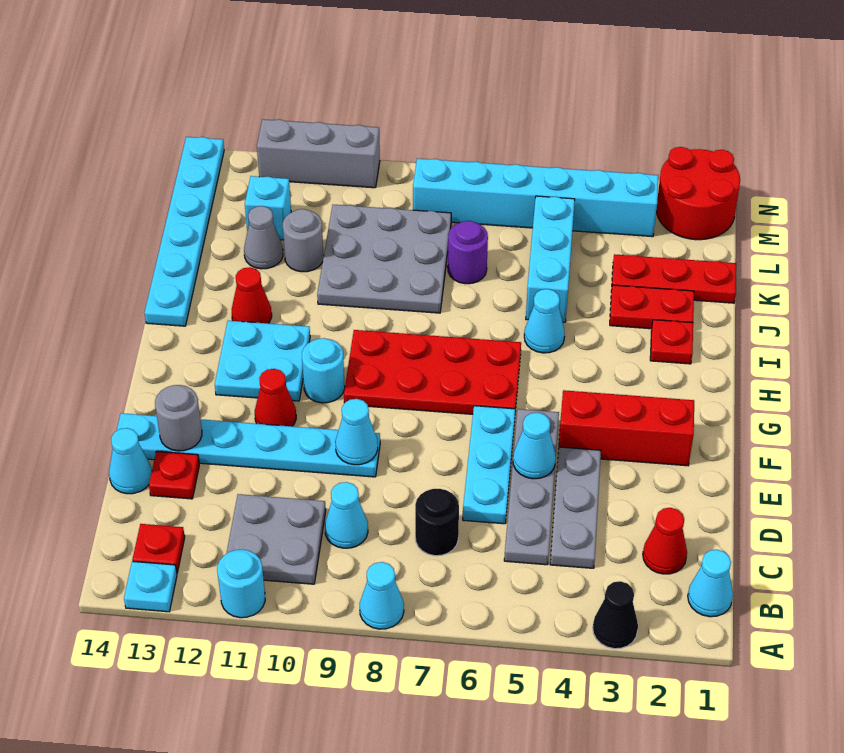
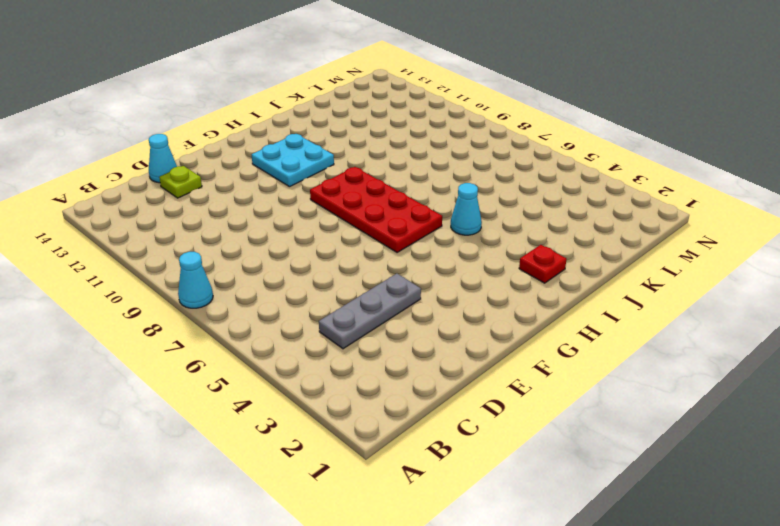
lime 1x1 plate [159,166,202,198] -> red 1x1 plate [149,451,199,499]
none -> black 1x1 cone [593,581,638,649]
none -> cyan 1x1 round brick [217,549,265,618]
none -> cyan 1x1 plate [124,561,177,612]
none -> cyan 1x1 cone [688,550,733,617]

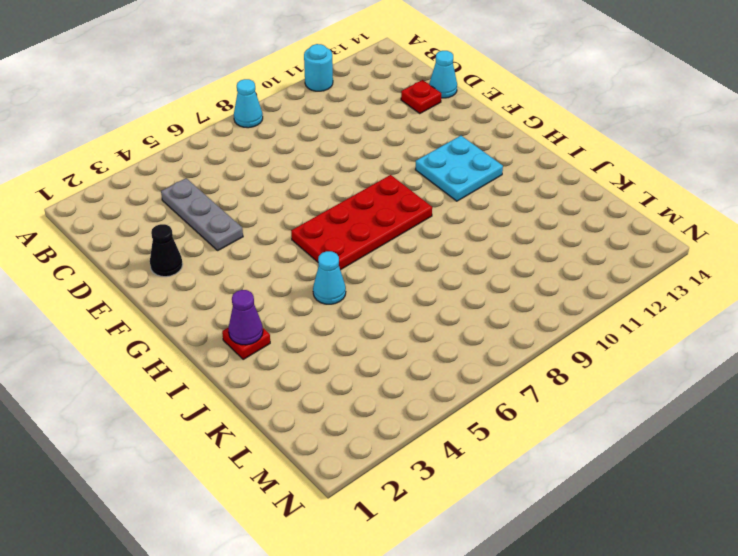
black 1x1 cone [150,224,183,277] -> black 1x1 cone moved to [593,581,638,649]
purple 1x1 cone [228,290,263,345] -> none
none -> cyan 1x1 plate [124,561,177,612]
none -> cyan 1x1 cone [688,550,733,617]
none -> grey 2x2 plate [227,494,326,584]
none -> red 1x1 plate [132,524,185,573]

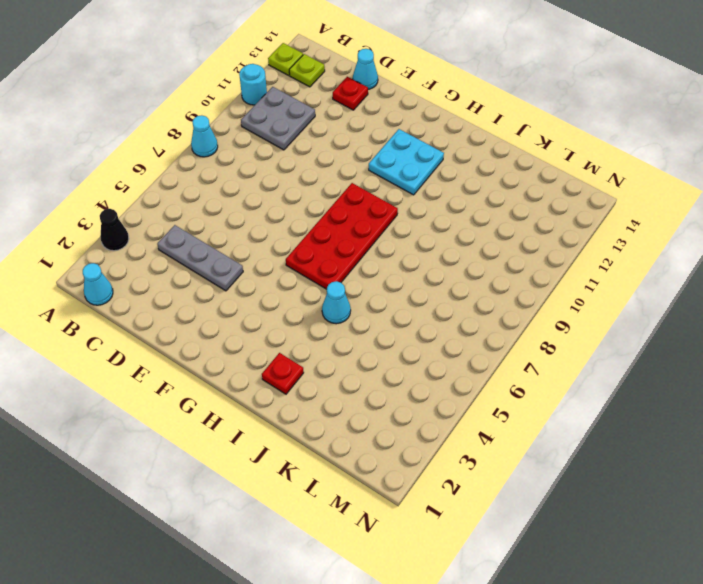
lime 1x1 plate [268,43,303,75] -> cyan 1x1 plate [124,561,177,612]
lime 1x1 plate [289,54,325,87] -> red 1x1 plate [132,524,185,573]
none -> red 1x1 cone [643,508,687,574]
none -> grey 1x4 plate [504,409,559,565]
none -> black 1x1 round brick [415,489,459,556]
none -> cyan 1x1 cone [325,482,368,548]

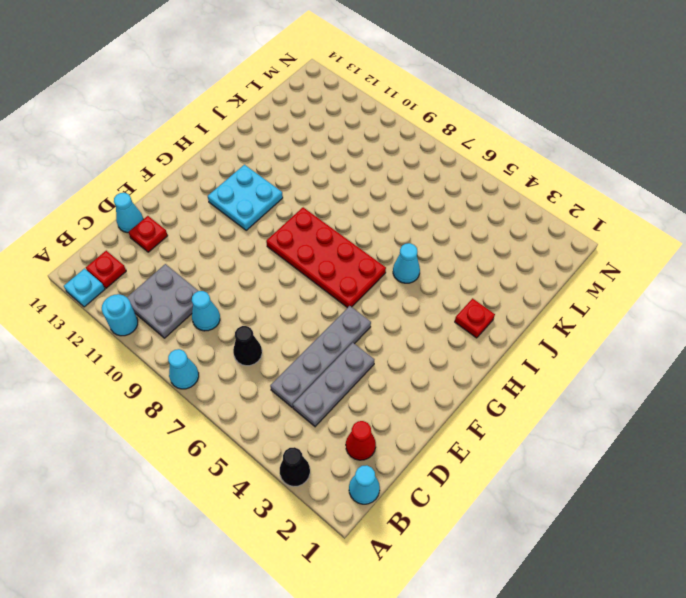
black 1x1 cone [233,326,262,366] -> black 1x1 round brick [415,489,459,556]
none -> cyan 1x3 plate [463,406,515,524]
none -> cyan 1x6 plate [117,413,380,477]
none -> red 1x3 brick [559,390,694,466]
none -> red 1x1 cone [255,369,296,426]

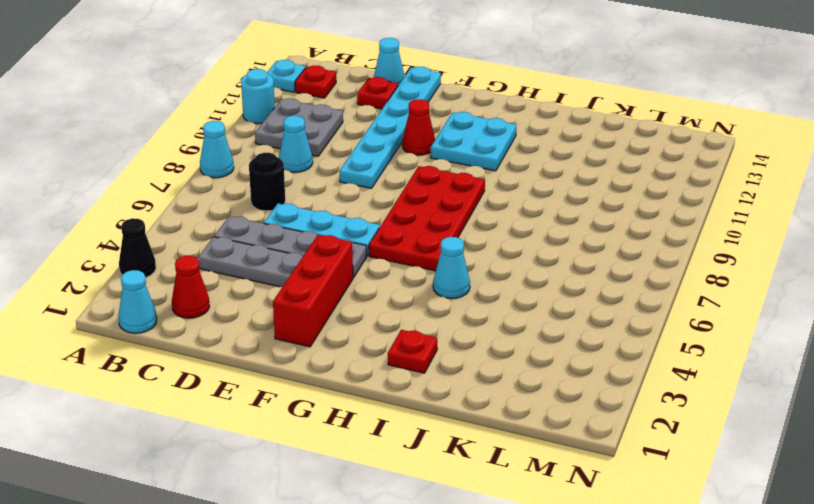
none -> cyan 1x1 round brick [302,338,345,403]
none -> red 1x1 cone [232,267,272,323]
none -> cyan 1x6 plate [145,137,224,326]
none -> red 1x2 plate [610,285,694,329]

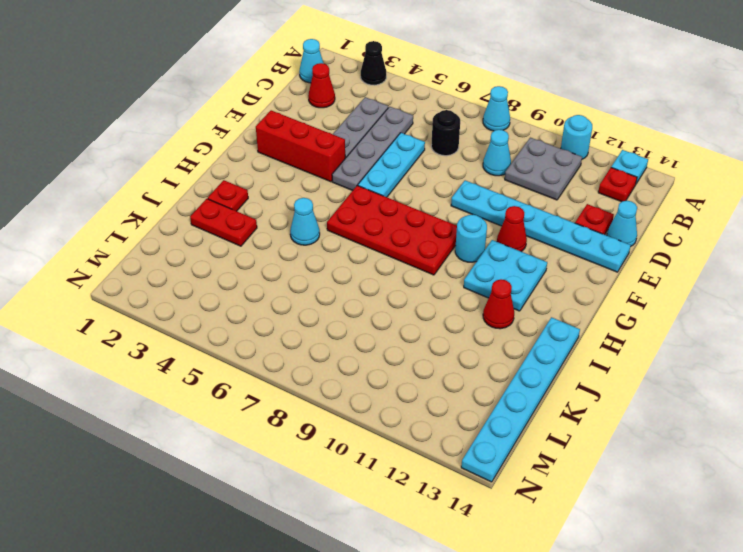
none -> cyan 1x3 brick [526,196,575,322]
none -> grey 3x3 plate [317,205,451,313]
none -> red 1x3 plate [611,254,736,303]
none -> purple 1x1 round brick [448,221,488,284]

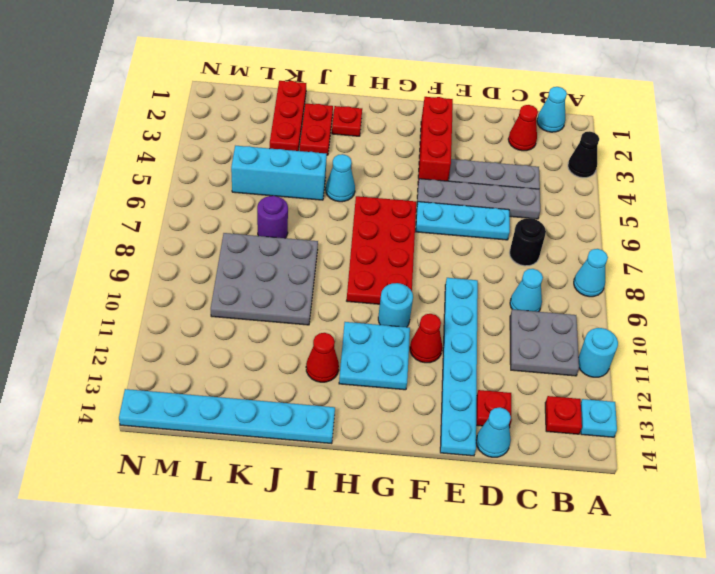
none -> grey 1x1 round brick [283,209,324,272]
none -> grey 1x1 cone [244,206,283,269]
none -> cyan 1x1 brick [245,176,291,240]
none -> red 2x2 round brick [656,147,740,240]

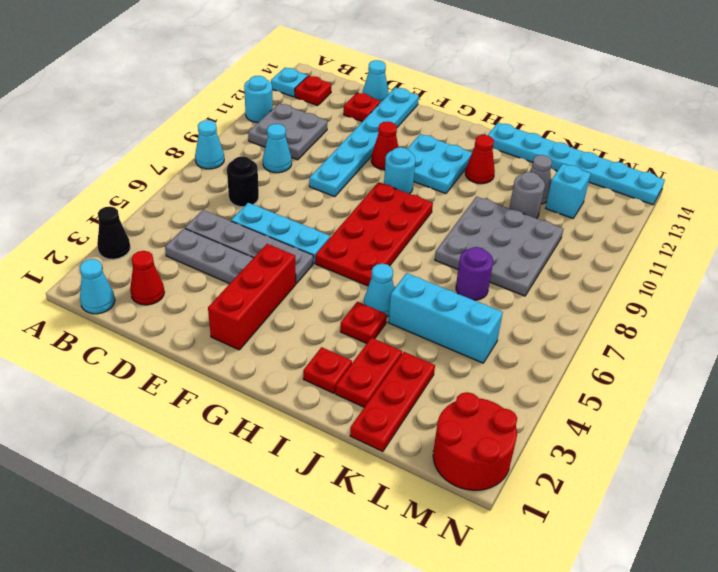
red 1x1 plate [340,302,387,344] -> none
none -> cyan 1x6 brick [413,159,658,237]
none -> grey 1x3 brick [257,119,380,188]
none -> cyan 1x1 cone [513,413,556,479]
none -> cyan 1x1 cone [335,399,378,465]

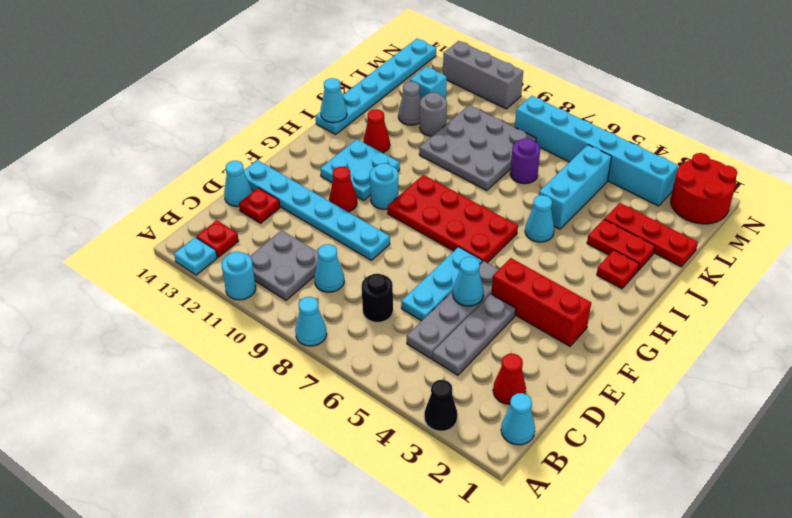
cyan 1x1 cone [321,78,347,123] -> cyan 1x1 cone moved to [335,399,378,465]
none -> grey 1x1 round brick [155,385,202,451]

